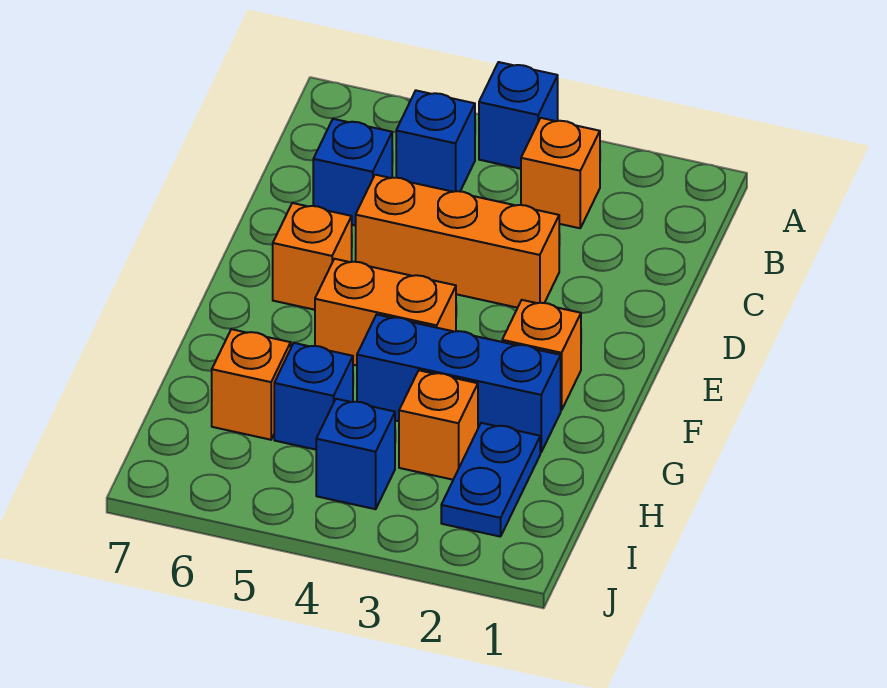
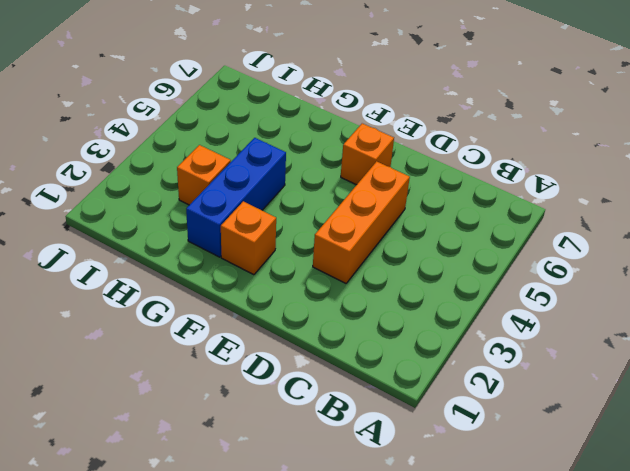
none -> blue 1x1 brick [479,62,558,169]
none -> orange 1x1 brick [521,118,600,228]
none -> blue 1x1 brick [396,91,475,192]

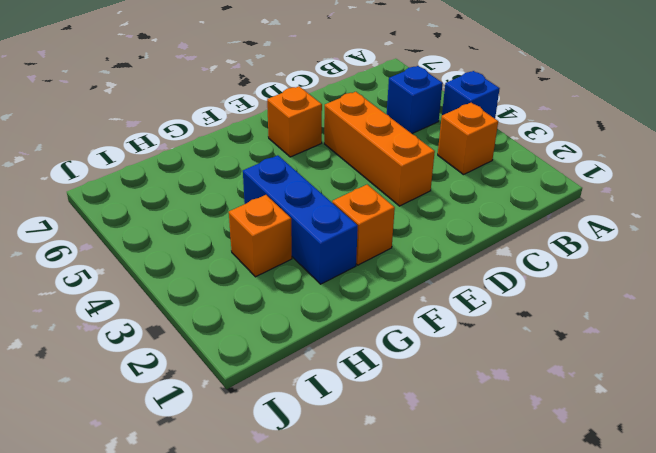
none -> blue 1x1 brick [313,119,392,226]
none -> orange 1x2 brick [315,259,456,365]
none -> blue 1x2 plate [441,423,540,537]

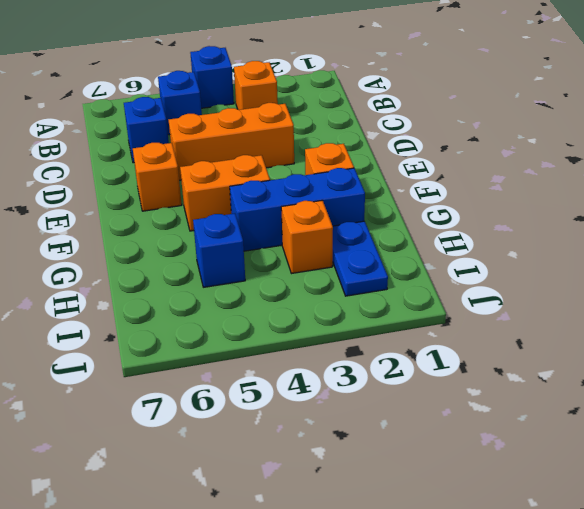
none -> orange 1x1 brick [212,329,291,440]
none -> blue 1x1 brick [316,399,395,509]

